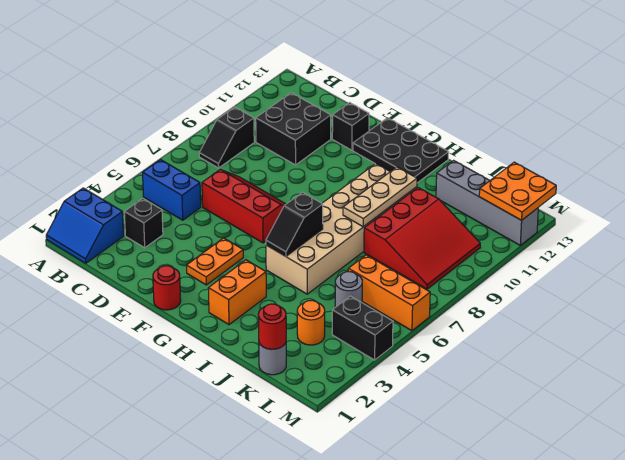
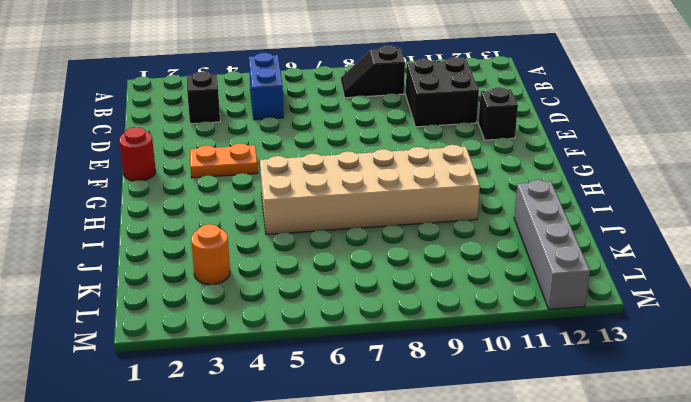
none -> blue 2x2 slope [46,188,124,263]
none -> red 2x3 slope [202,170,286,243]
none -> black 2x3 plate [353,118,449,183]

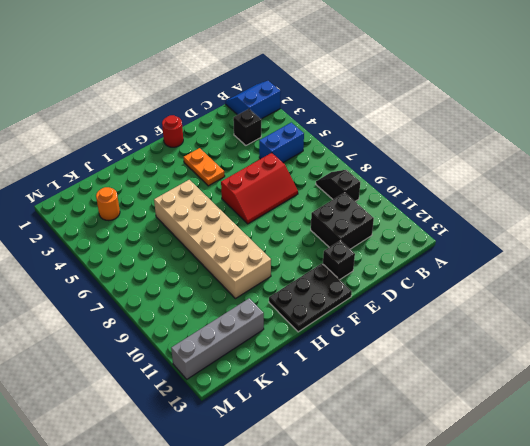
none -> orange 1x2 brick [208,260,266,325]
none -> red 3x3 slope [364,188,480,289]
none -> grey 1x1 round brick [259,343,286,375]

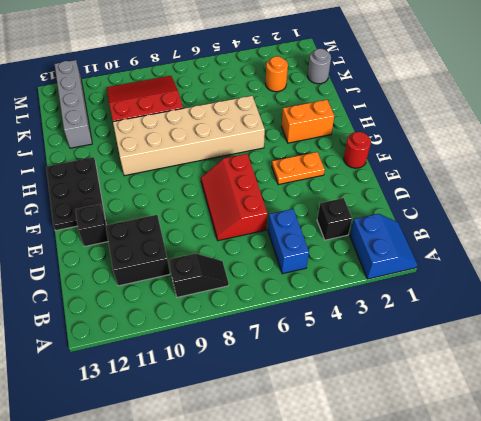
none -> grey 1x1 round brick [335,272,362,307]
none -> orange 1x3 brick [348,255,430,331]
none -> black 1x2 brick [332,296,393,360]

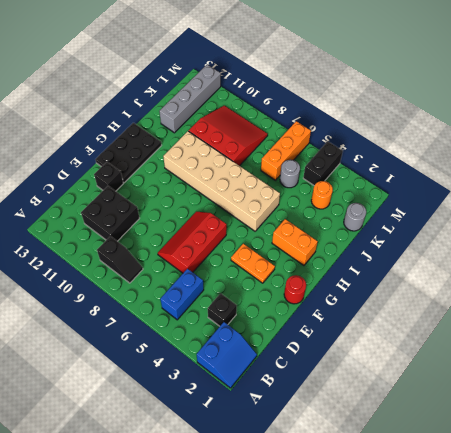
none -> black 1x2 slope [266,192,323,256]
none -> tan 1x3 plate [343,167,417,227]
none -> red 1x1 round brick [258,304,286,349]

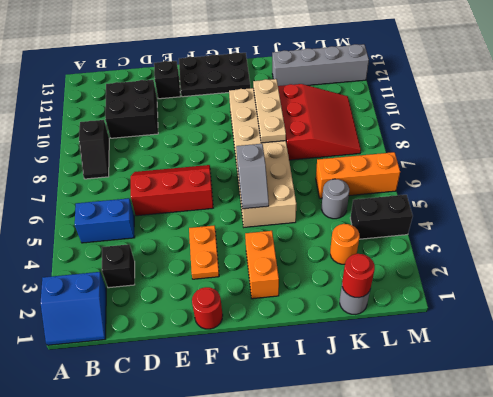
grey 1x2 slope [236,144,269,209] -> black 1x2 slope [266,192,323,256]
none -> orange 2x2 plate [479,162,556,220]

